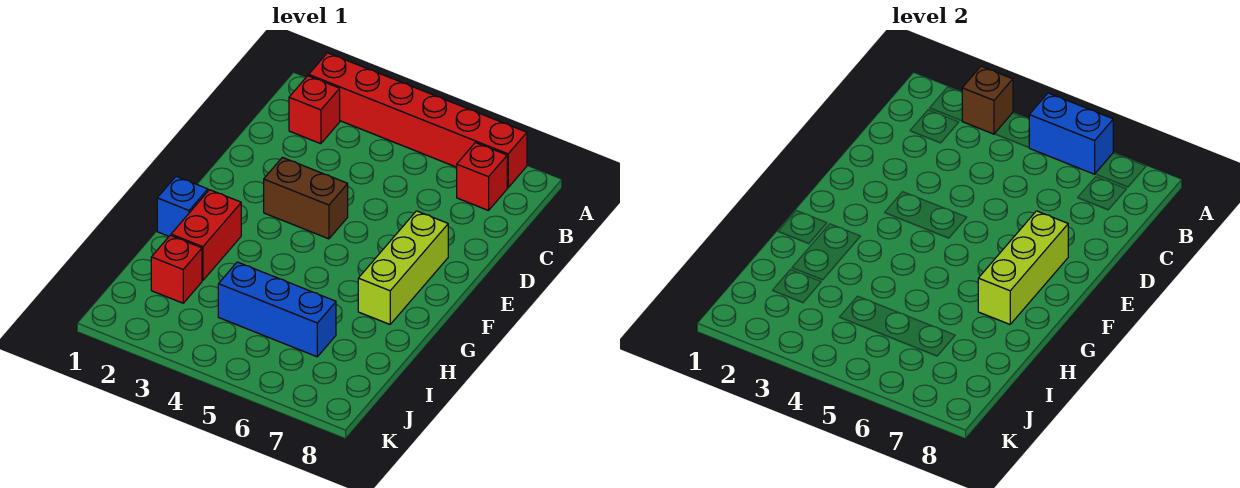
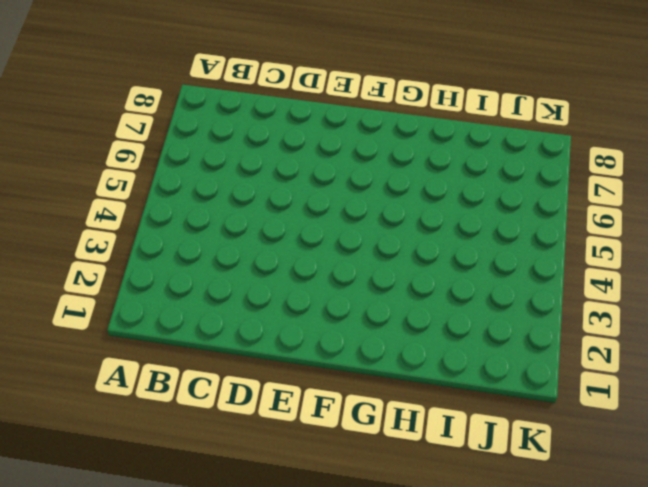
none -> red 1x6 brick [309,53,527,188]
none -> red 1x1 brick [289,76,340,144]
none -> red 1x1 brick [457,143,507,211]

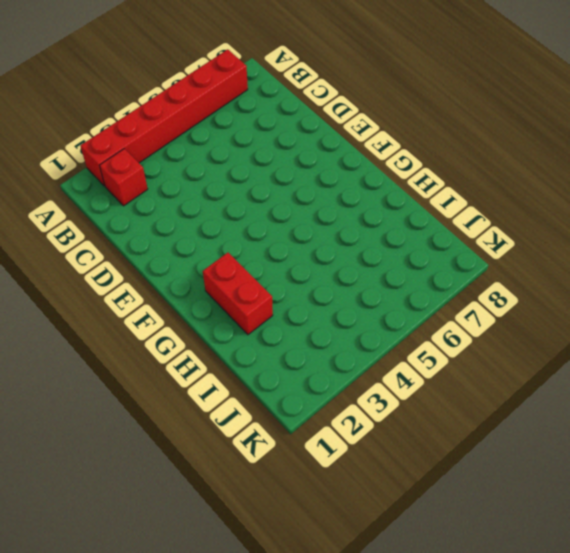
none -> red 1x1 brick [457,143,507,211]
none -> brown 1x2 brick [264,157,348,239]
none -> lime 1x3 brick [358,211,448,324]

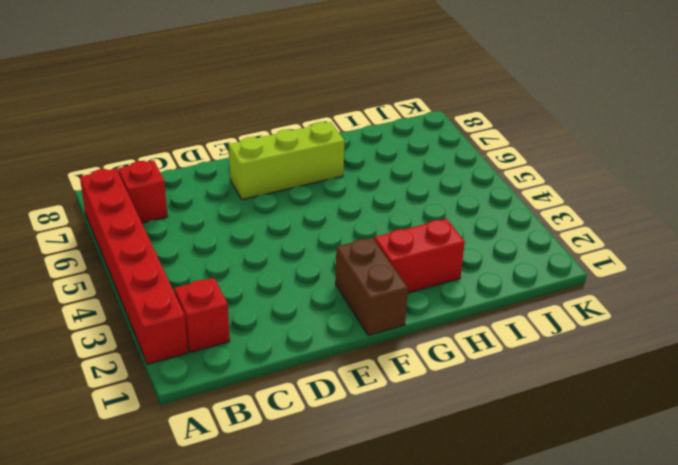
brown 1x2 brick [335,238,408,336] -> brown 1x2 brick moved to [264,157,348,239]
none -> blue 1x1 brick [157,176,208,236]
none -> red 1x1 brick [151,235,202,303]
none -> blue 1x3 brick [218,262,336,357]

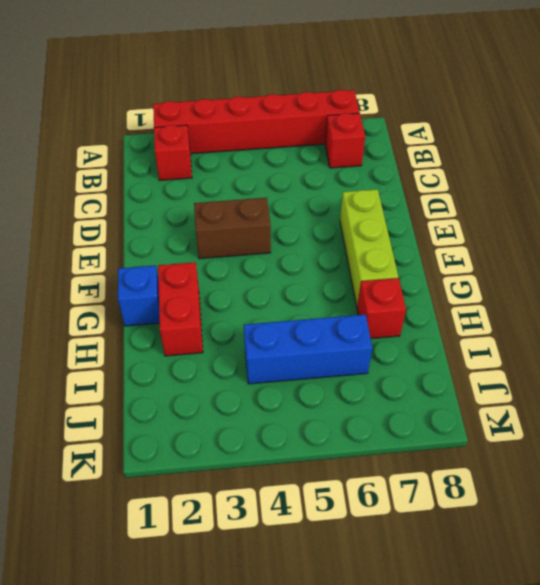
red 1x1 brick [357,278,406,339] -> red 1x1 brick moved to [151,235,202,303]
none -> brown 1x1 brick [962,66,1013,134]
none -> blue 1x2 brick [1029,93,1113,174]
none -> lime 1x3 brick [978,211,1068,324]

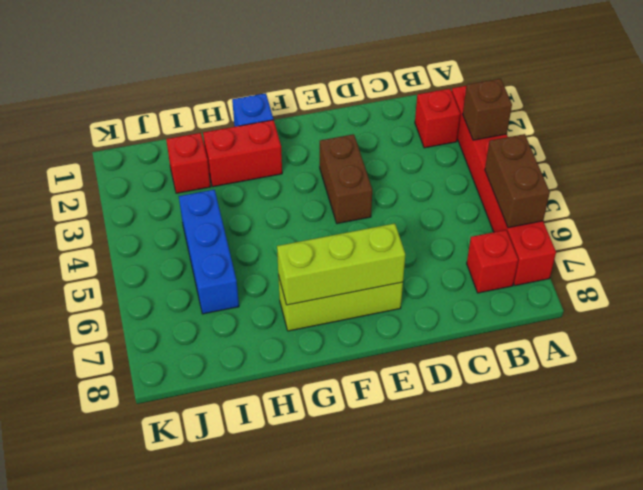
brown 1x2 brick [485,134,550,228] -> blue 1x2 brick [1029,93,1113,174]

